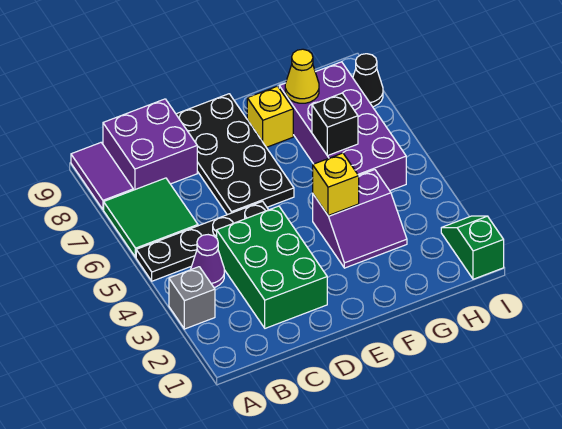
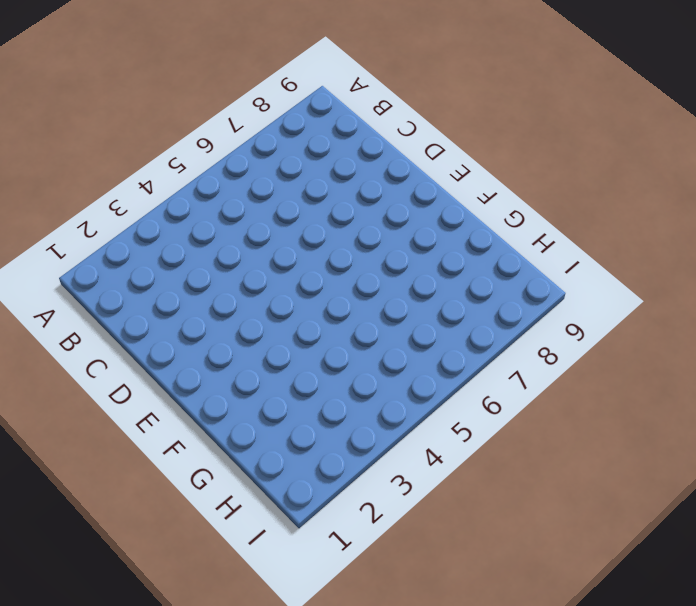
none -> grey 1x1 brick [169,267,215,329]
none -> black 1x4 plate [136,201,268,281]
none -> green 2x2 tile [104,178,198,257]

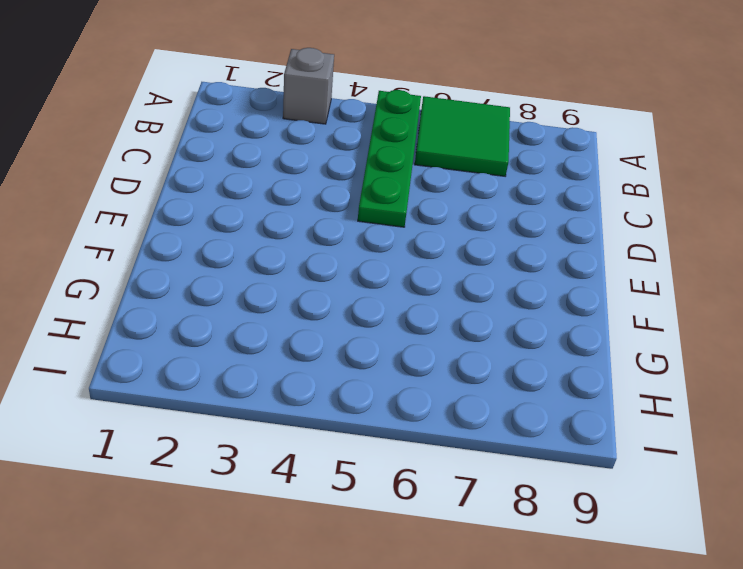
green 1x4 plate [358,90,421,227] -> black 1x4 plate [136,201,268,281]
none -> purple 1x2 tile [71,143,133,210]
none -> purple 1x1 cone [191,235,224,288]
none -> purple 2x2 brick [103,99,197,190]

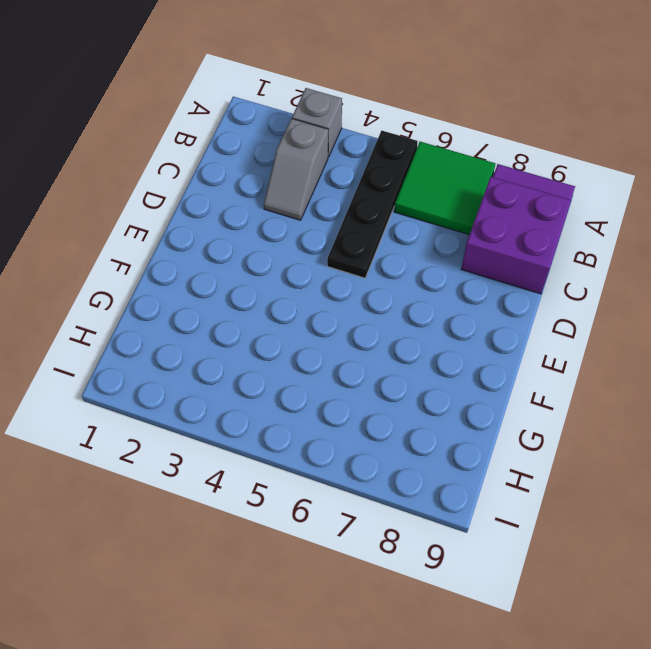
grey 1x2 slope [264,119,328,220] -> green 2x3 brick [217,206,327,328]
none -> purple 1x1 cone [191,235,224,288]
none -> black 2x4 plate [176,94,294,215]
none -> purple 2x2 slope [313,170,407,268]

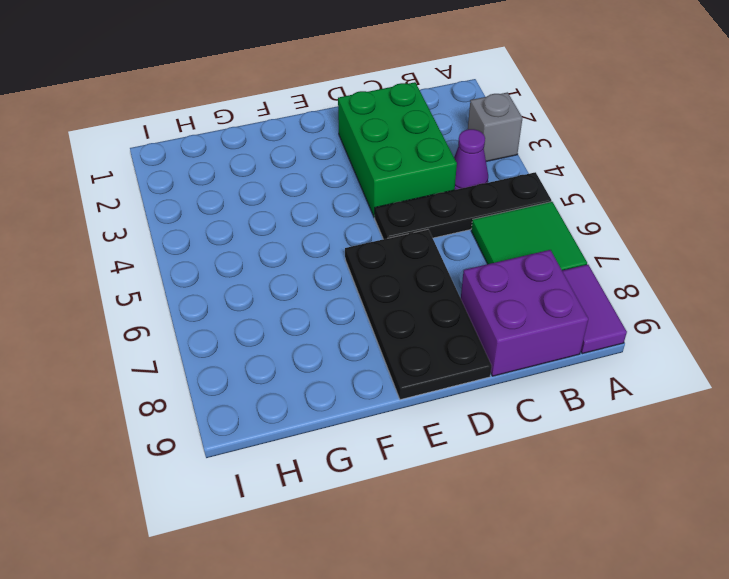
none -> purple 2x2 slope [313,170,407,268]
none -> yellow 1x1 brick [247,86,293,147]
none -> purple 2x4 brick [279,62,406,191]

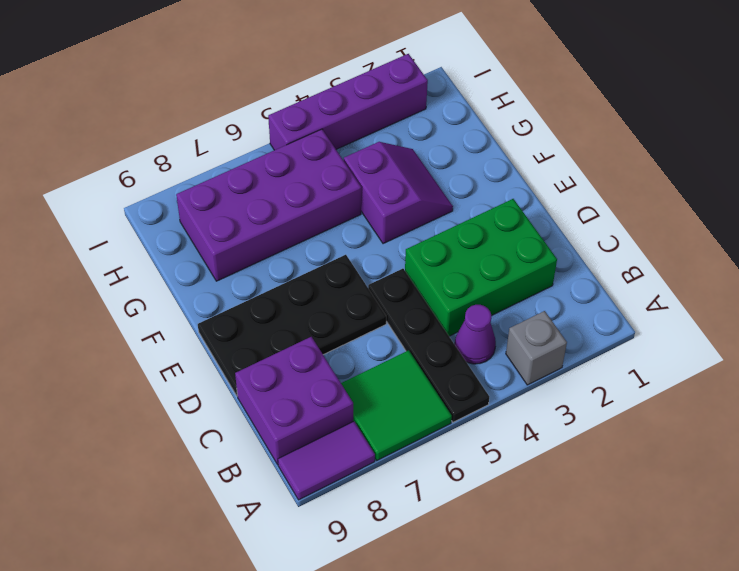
purple 1x4 brick [268,54,428,150] -> green 1x2 slope [441,216,504,279]
none -> yellow 1x1 brick [247,86,293,147]
none -> black 1x1 cone [353,54,383,107]
none -> yellow 1x1 brick [313,153,359,216]

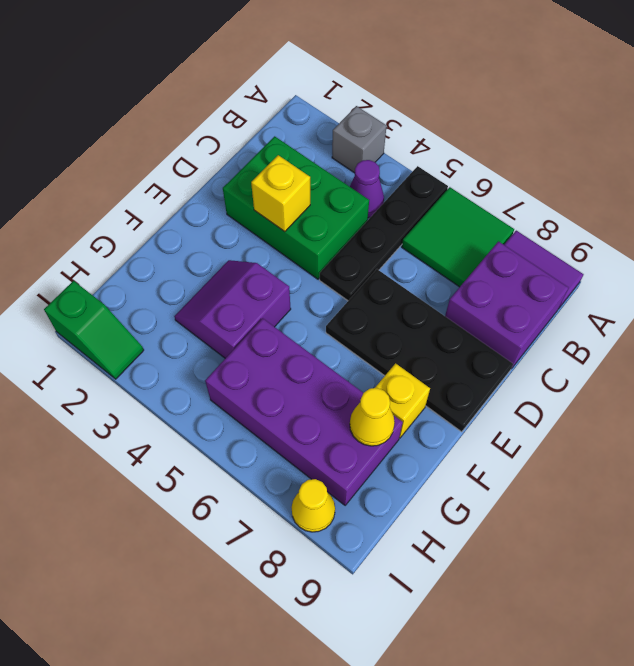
yellow 1x1 brick [251,155,310,232] -> yellow 1x1 brick moved to [313,153,359,216]
yellow 1x1 cone [291,479,335,532] -> black 1x1 cone [353,54,383,107]
none -> black 1x1 brick [312,93,358,156]

